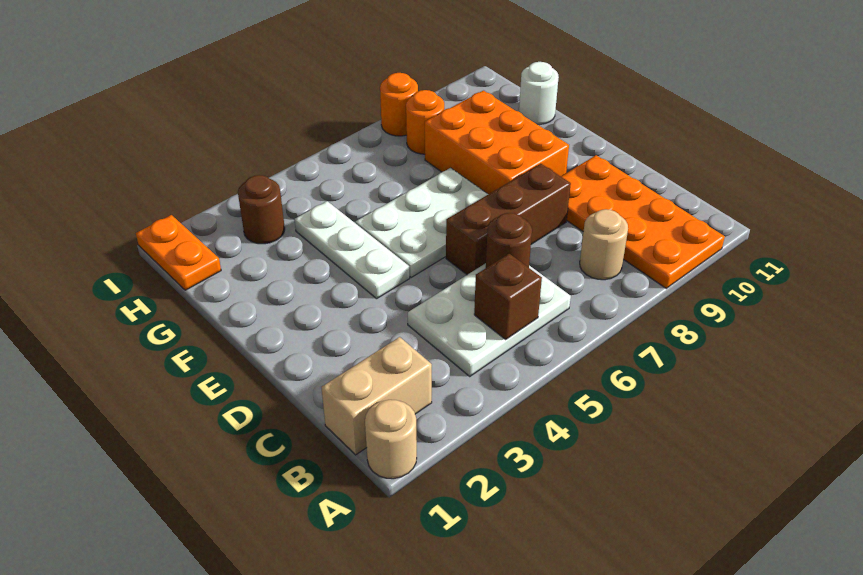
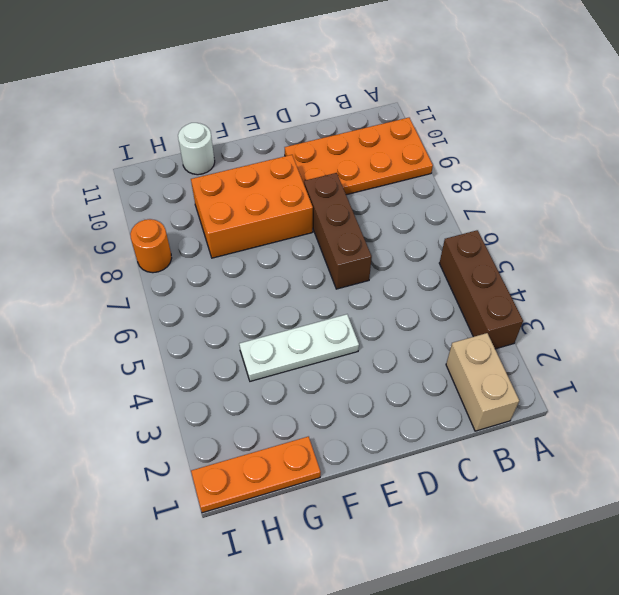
brown 1x3 brick [439,230,523,349] -> none
orange 1x3 plate [191,436,321,513] -> orange 1x2 plate [136,215,221,290]
none -> tan 1x1 round brick [365,400,417,479]
none -> white 2x3 plate [408,263,571,376]
none -> tan 1x1 round brick [580,209,628,280]

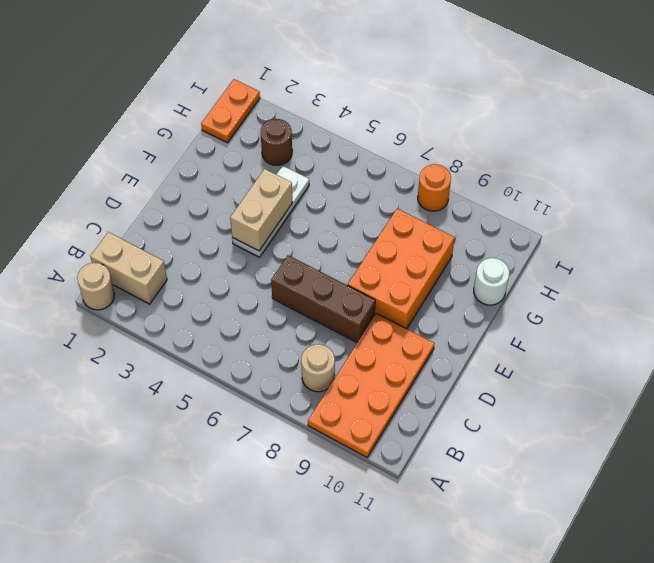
tan 1x2 brick [230,169,293,251] -> none
none -> white 2x3 plate [408,263,571,376]
none -> white 2x3 plate [356,168,488,278]
none -> orange 1x1 round brick [406,90,444,154]

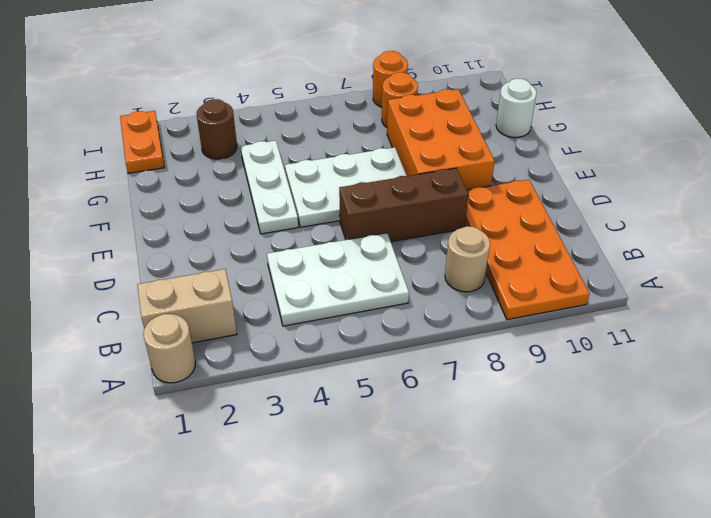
none -> brown 1x1 brick [474,254,542,339]
none -> brown 1x1 round brick [486,213,532,268]

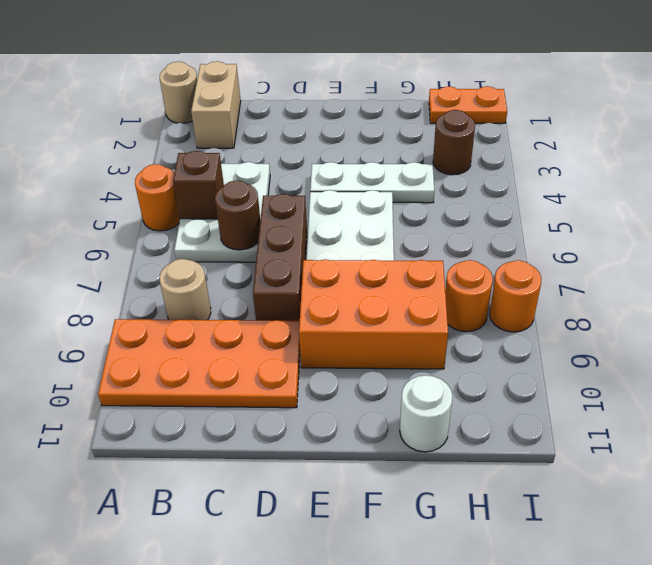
orange 1x1 round brick [135,164,180,231] -> none

